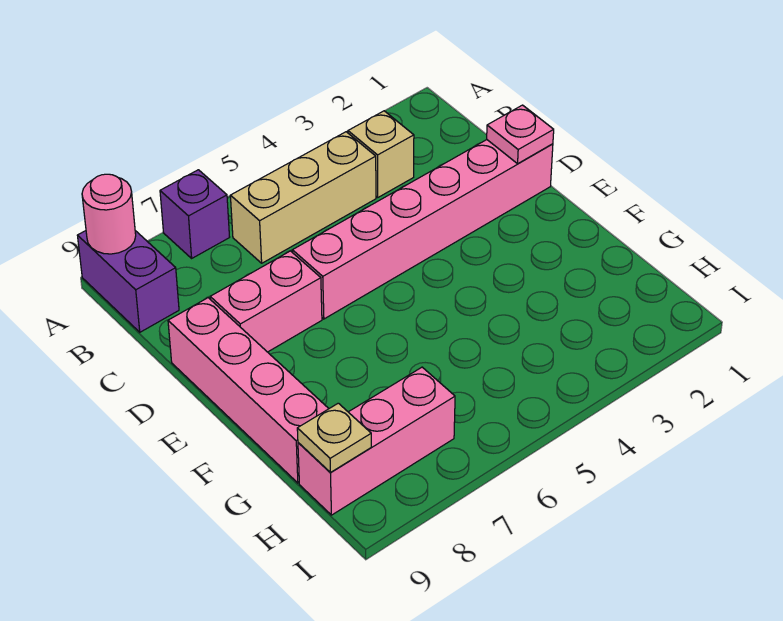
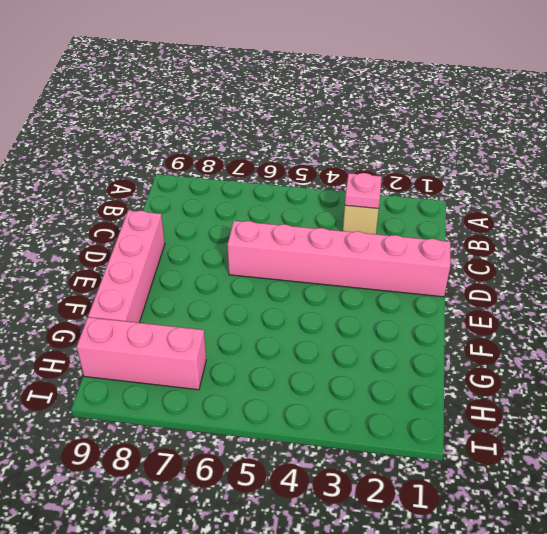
pink 1x1 plate [345,173,382,209] -> pink 1x1 plate moved to [487,105,554,164]
none -> purple 1x1 brick [160,170,229,258]
none -> purple 1x2 brick [77,231,179,332]

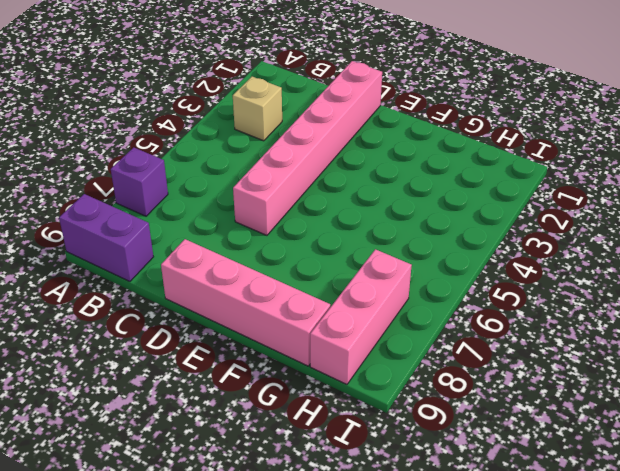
none -> tan 1x3 brick [230,132,376,263]
none -> pink 1x2 brick [210,251,322,352]

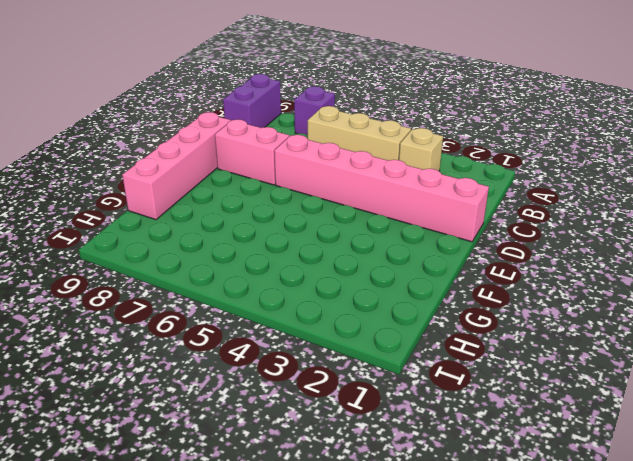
none -> pink 1x3 brick [298,367,455,515]
none -> pink 1x1 round brick [82,174,136,254]

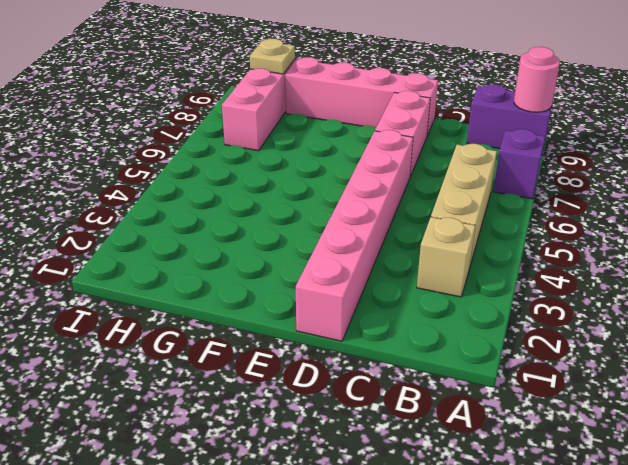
none -> pink 1x1 plate [487,105,554,164]

